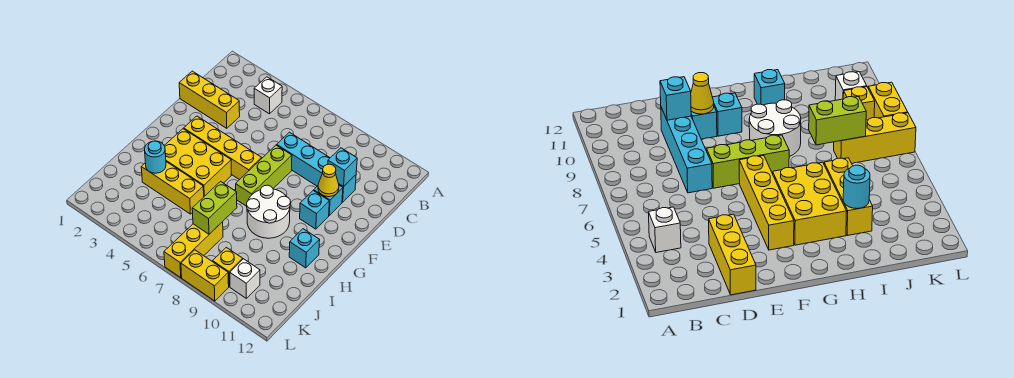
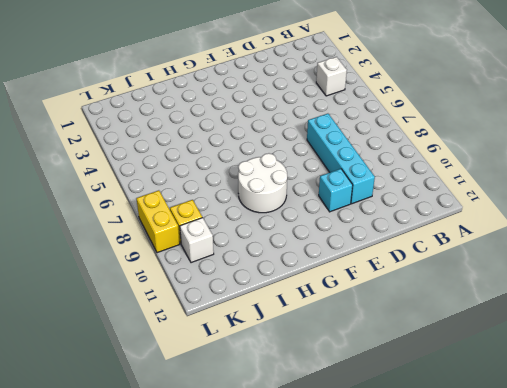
none -> yellow 1x3 brick [179,71,240,128]
none -> lime 1x3 brick [236,145,292,206]
none -> yellow 1x4 brick [184,116,262,180]

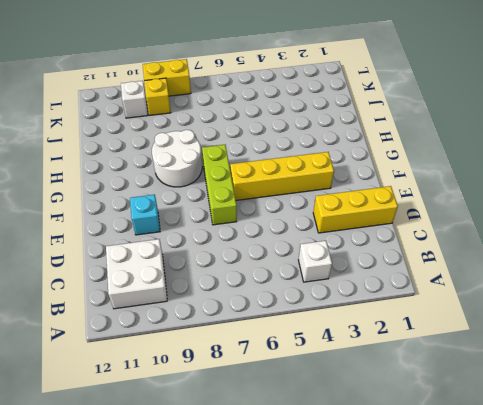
white 2x2 brick [106,239,167,309] -> none
none -> cyan 1x4 brick [277,132,356,202]
none -> cyan 1x1 brick [300,190,329,229]
none -> yellow 2x3 brick [164,129,231,196]

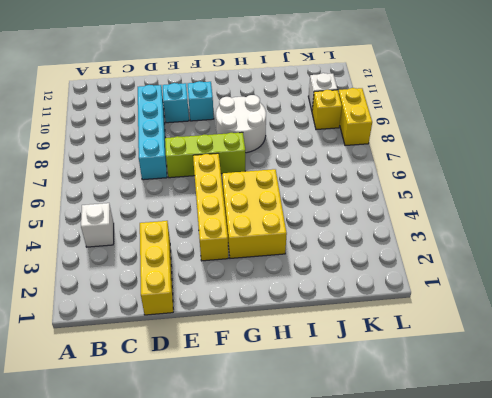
none -> cyan 1x1 brick [289,229,320,268]
none -> yellow 1x3 brick [141,162,204,214]
none -> yellow 1x3 brick [164,222,223,278]

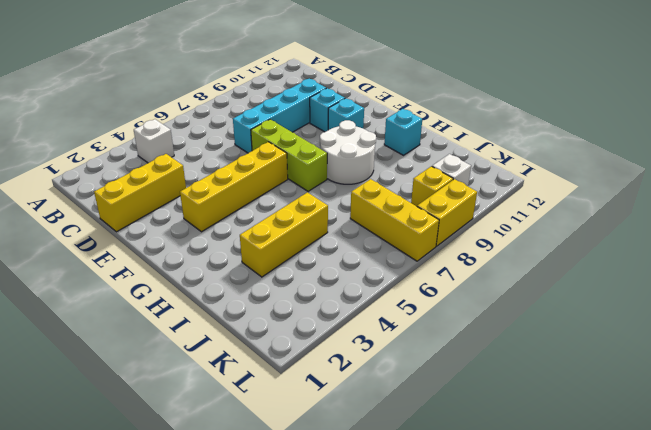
none -> yellow 2x3 brick [164,129,231,196]
none -> cyan 1x1 brick [328,148,357,187]
none -> yellow 1x1 cone [318,164,339,197]

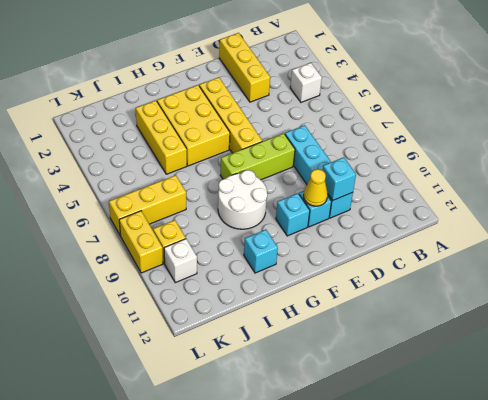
none -> cyan 1x1 round brick [145,141,166,173]
none -> lime 1x2 brick [192,182,237,234]

